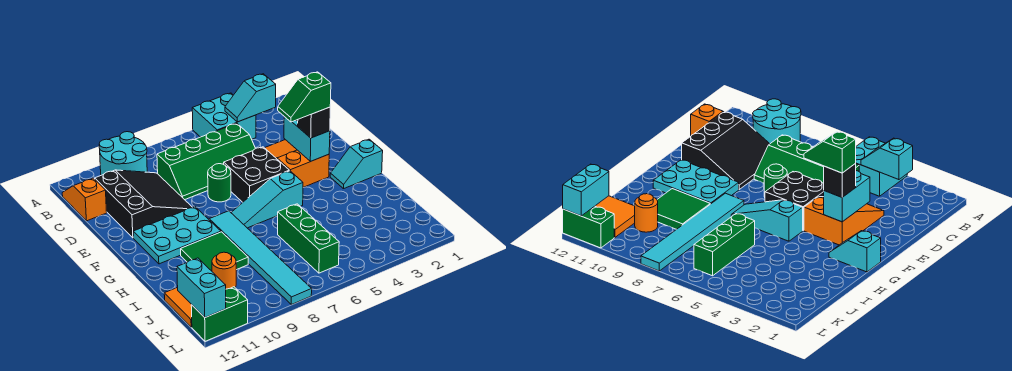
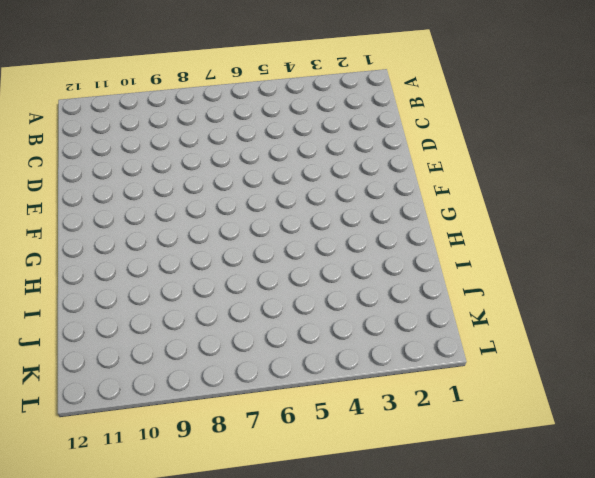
none -> cyan 2x2 brick [192,93,256,139]
none -> cyan 2x2 round brick [99,132,147,175]
none -> orange 1x2 slope [62,178,107,221]

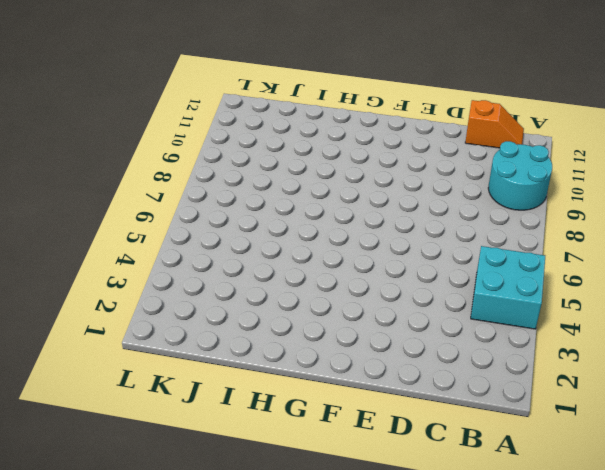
none -> green 2x4 slope [157,123,256,200]
none -> black 3x3 slope [95,170,192,238]
none -> orange 2x3 slope [265,140,329,187]

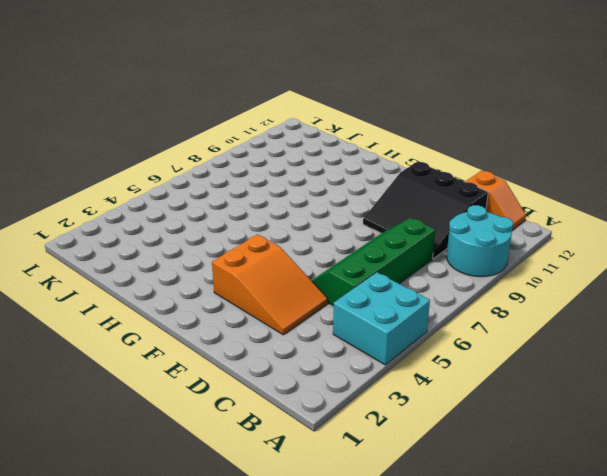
none -> black 2x2 brick [224,147,289,202]
none -> green 1x1 round brick [208,164,231,202]
none -> cyan 2x3 plate [133,207,221,264]

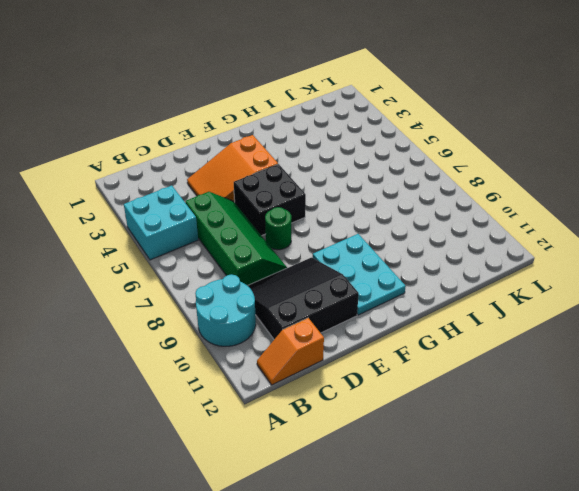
none -> cyan 1x2 slope [330,139,383,189]
none -> cyan 1x3 slope [231,171,303,228]
none -> cyan 1x6 tile [209,211,312,305]

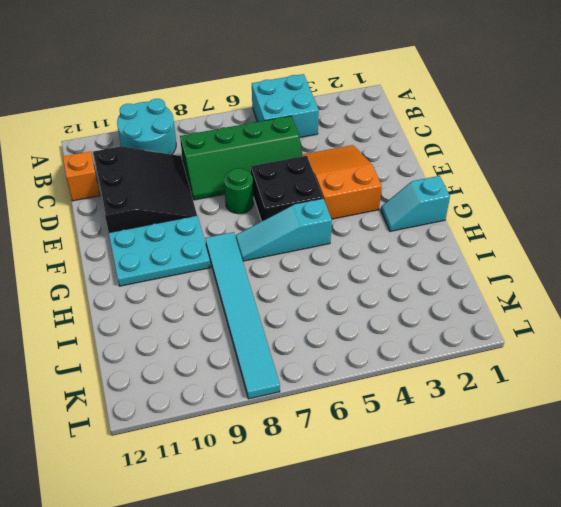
none -> green 2x2 tile [181,232,248,271]
none -> green 1x3 brick [278,204,339,273]
none -> orange 1x1 round brick [212,252,236,289]

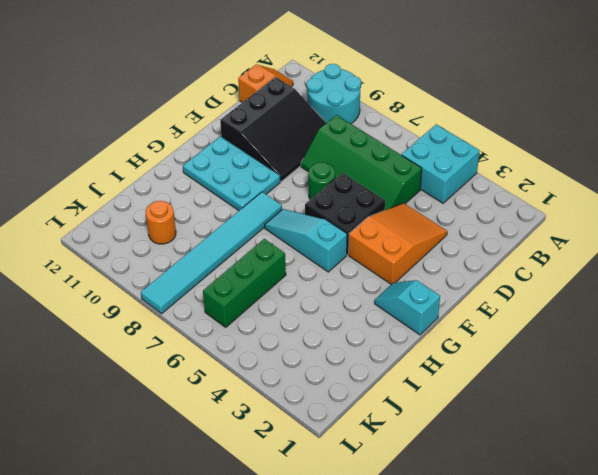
none -> green 2x2 tile [181,232,248,271]
none -> orange 2x2 tile [164,287,192,327]
none -> green 1x2 brick [191,287,248,341]

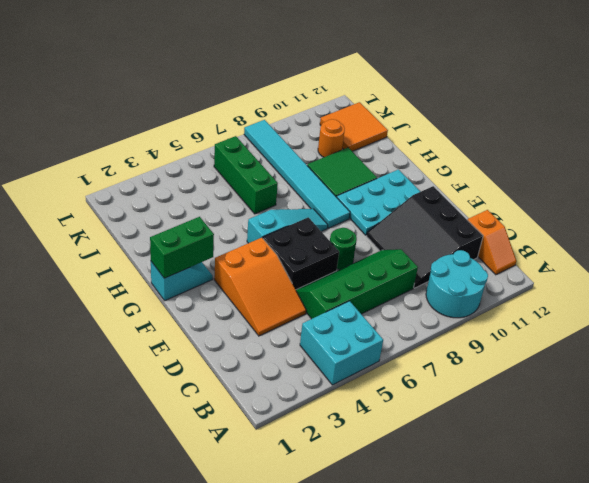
green 1x2 brick [150,217,214,278] -> green 1x2 brick moved to [191,287,248,341]
none -> cyan 1x2 slope [225,74,276,122]
none -> cyan 1x2 brick [284,117,330,162]
none -> cyan 1x2 brick [177,258,226,318]

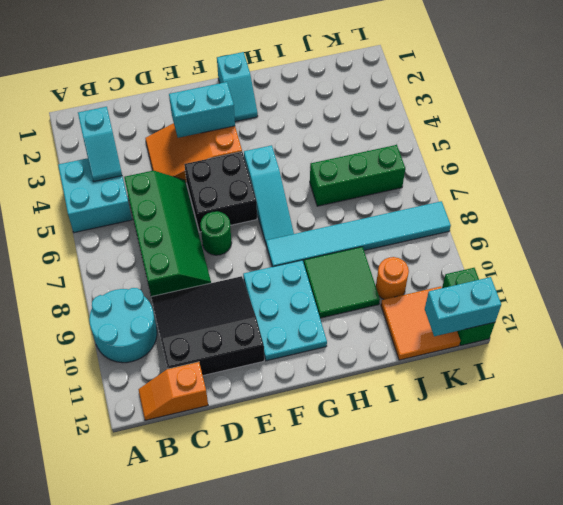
none -> black 1x1 brick [298,107,330,138]
none -> green 1x2 slope [278,72,331,122]

